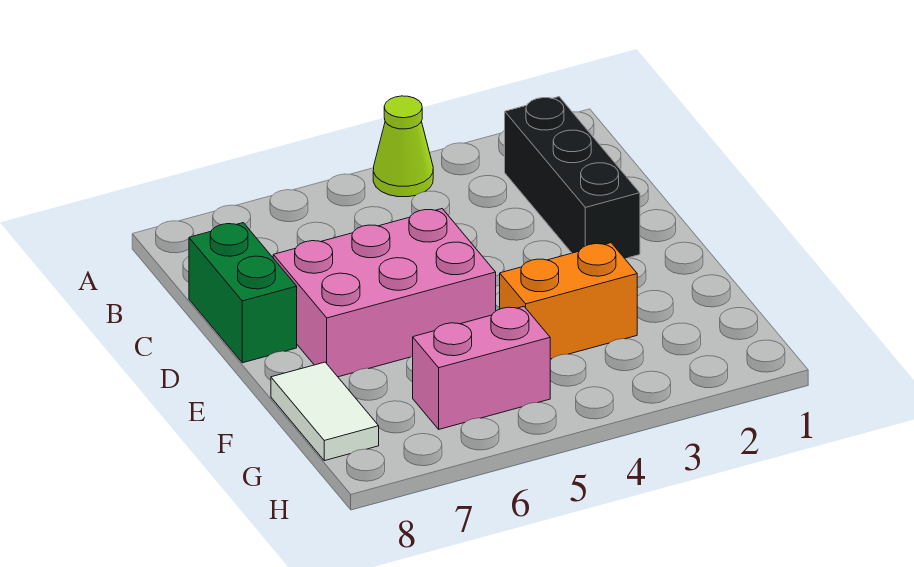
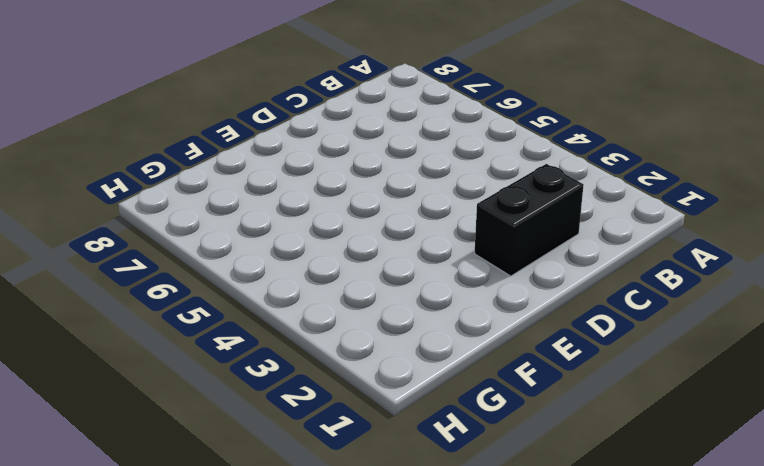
black 1x2 brick [474,164,583,276] -> black 1x3 brick [505,97,640,258]
none -> lime 1x1 cone [373,96,433,197]
none -> green 1x2 brick [189,223,297,363]

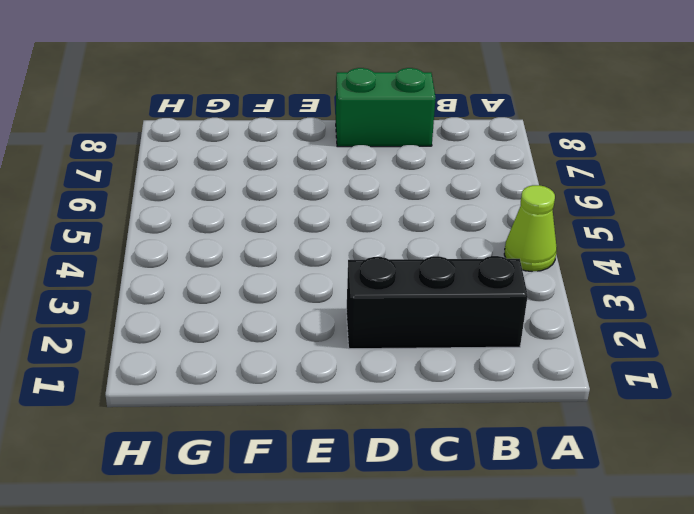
none -> pink 2x3 brick [273,209,496,377]
none -> orange 1x2 brick [500,243,637,359]

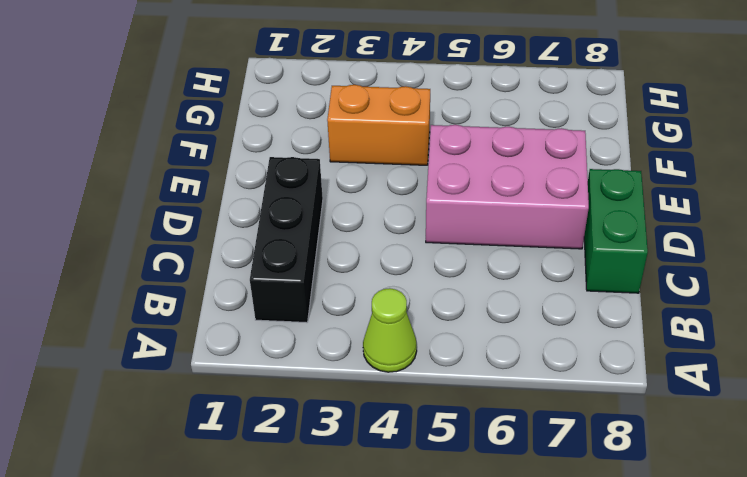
none -> white 1x2 tile [271,362,379,461]
none -> pink 1x2 brick [413,307,550,429]

